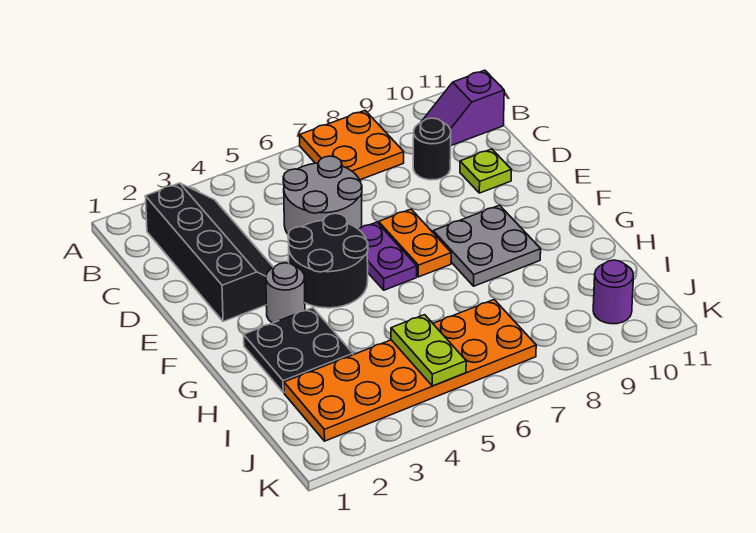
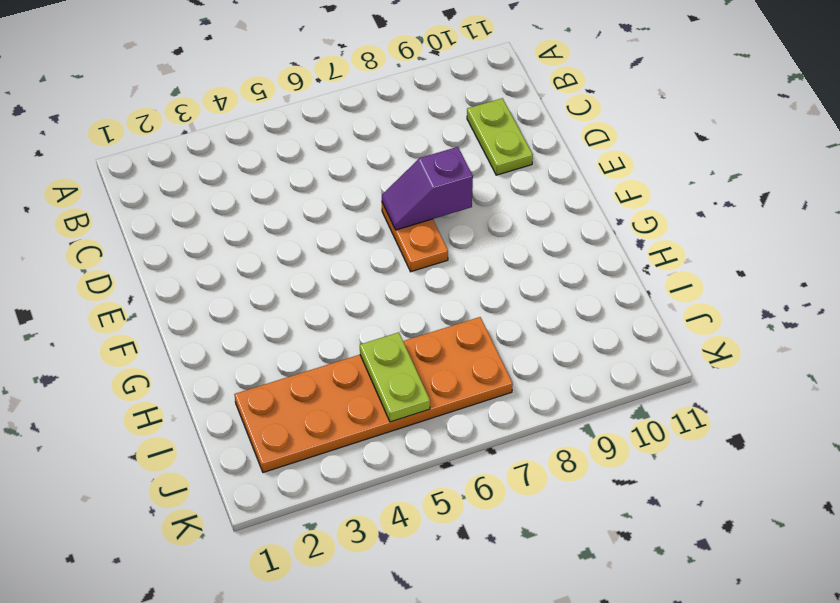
lime 1x2 plate [467,98,533,175] -> lime 1x1 plate [460,149,512,193]
purple 1x2 slope [382,147,473,230] -> purple 1x2 slope moved to [421,70,504,145]
none -> orange 2x2 plate [300,111,404,180]
none -> black 2x4 slope [145,183,273,322]
none -> grey 2x2 round brick [283,156,362,234]

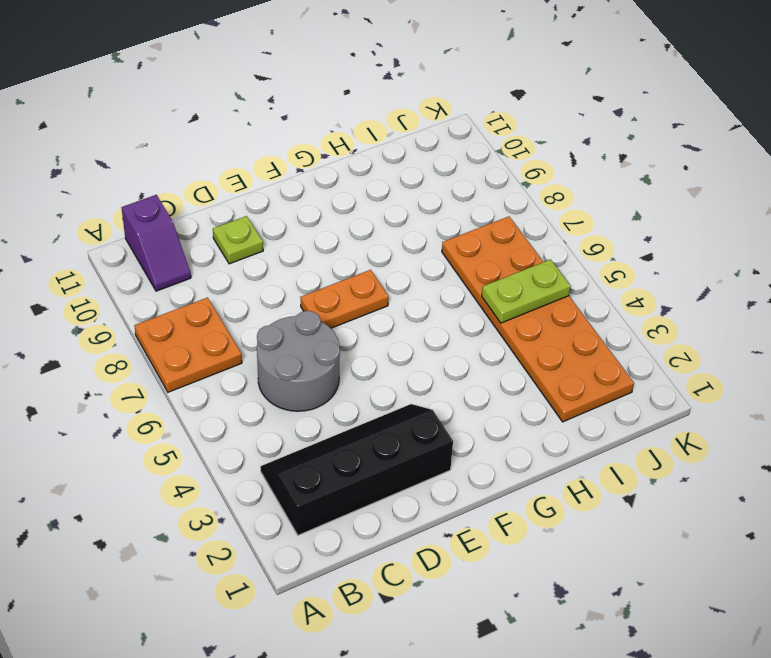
none -> black 1x1 round brick [413,118,451,180]
none -> black 2x2 round brick [288,213,368,308]
none -> purple 1x2 plate [359,222,417,290]

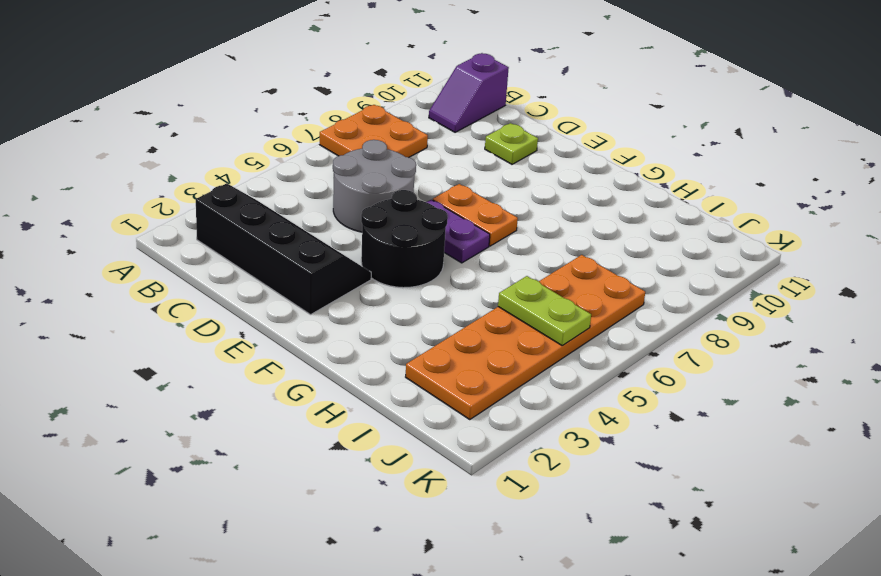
none -> black 1x1 round brick [413,118,451,180]
none -> grey 1x1 round brick [266,263,305,323]
none -> grey 2x2 plate [433,205,541,286]

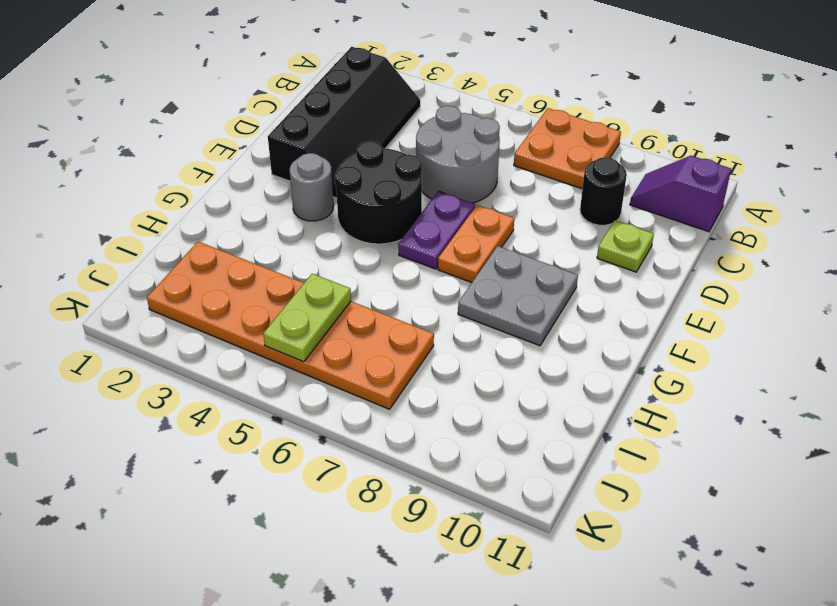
none -> black 2x2 plate [244,308,353,392]
none -> purple 1x1 round brick [593,260,633,324]

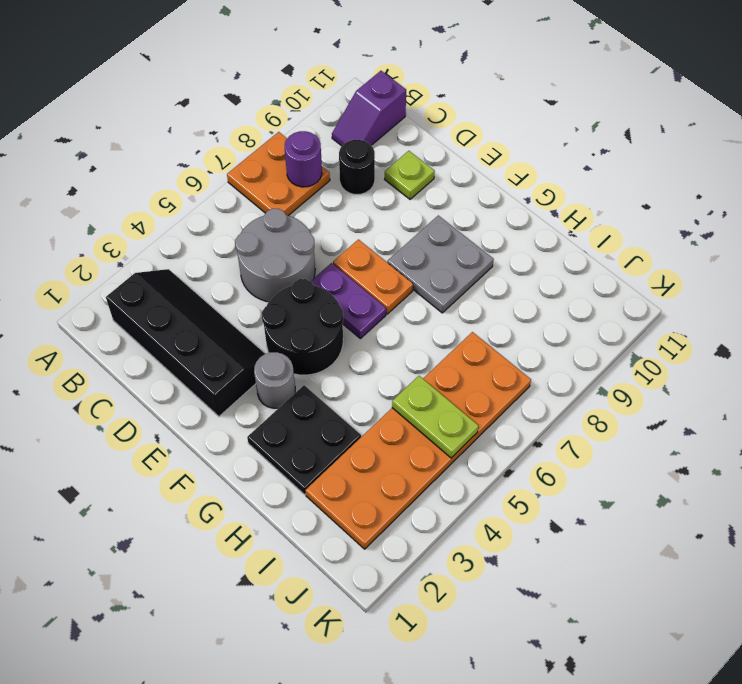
purple 1x1 round brick [285,131,322,187] -> purple 1x1 round brick moved to [593,260,633,324]

